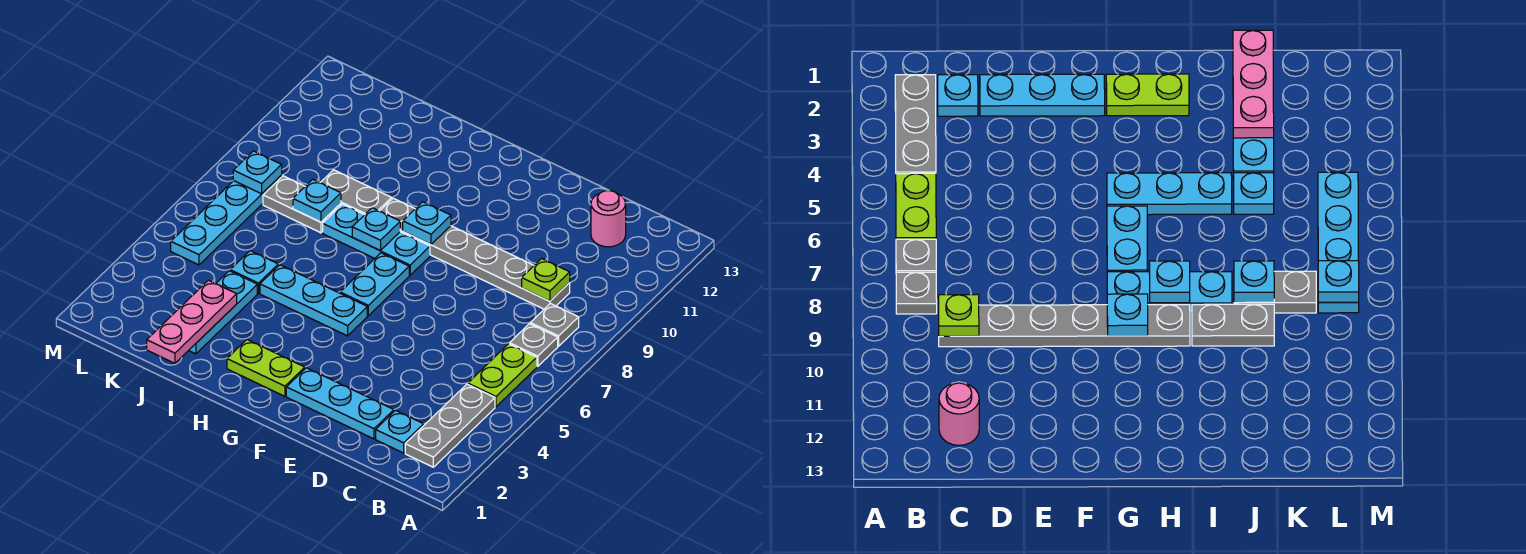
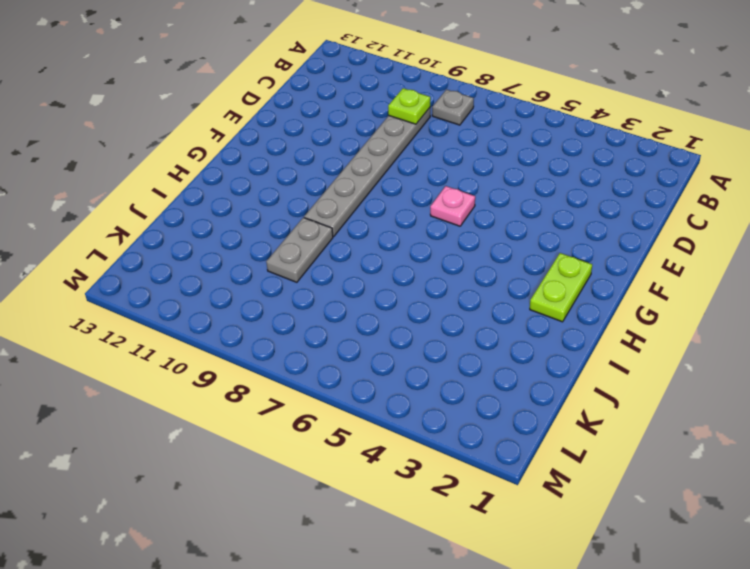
pink 1x1 plate [430,186,475,226] -> none
none -> grey 1x3 plate [405,384,495,467]
none -> lime 1x2 plate [468,344,537,407]
none -> grey 1x1 plate [510,324,558,366]

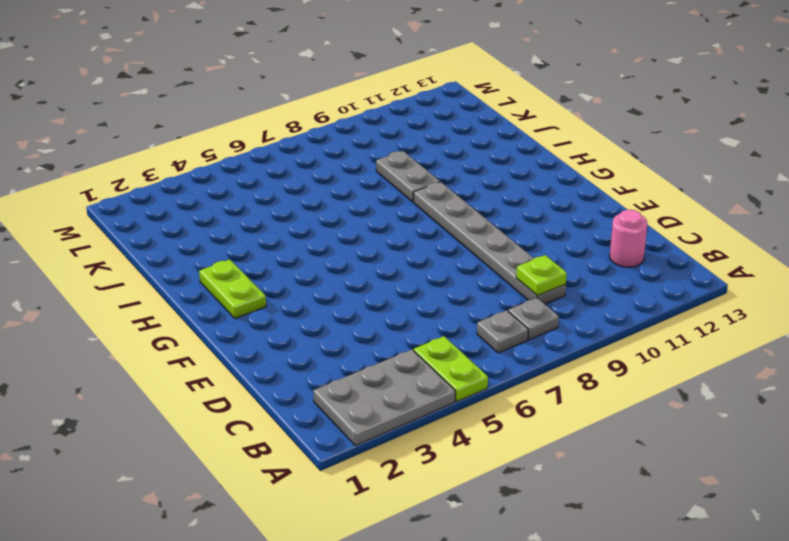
grey 2x3 plate [313,349,455,446] -> grey 1x3 plate [405,384,495,467]
lime 1x2 plate [414,336,488,401] -> lime 1x2 plate turned to [468,344,537,407]
none -> cyan 1x1 plate [376,410,424,453]
none -> cyan 1x3 plate [286,368,394,439]
none -> cyan 1x3 plate [260,265,367,336]

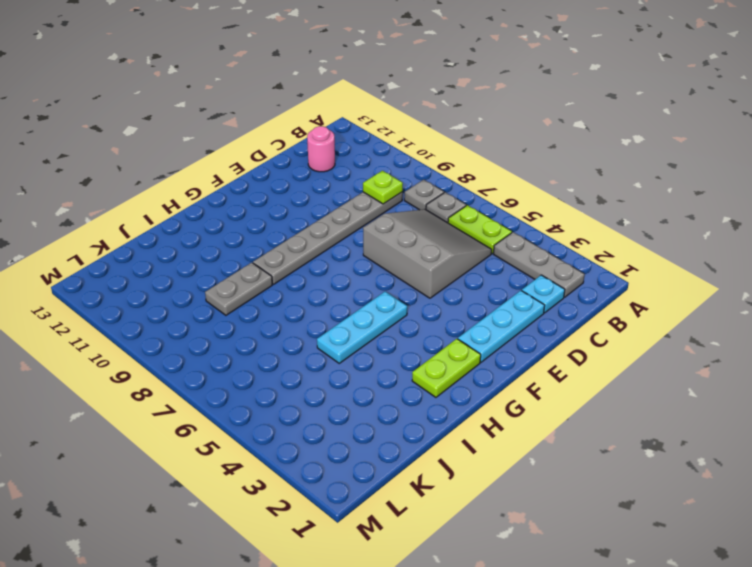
grey 3x3 slope [363,209,492,298] -> none
none -> cyan 1x2 plate [340,253,409,316]
none -> cyan 1x3 plate [323,204,430,275]
none -> cyan 1x3 plate [189,271,257,354]

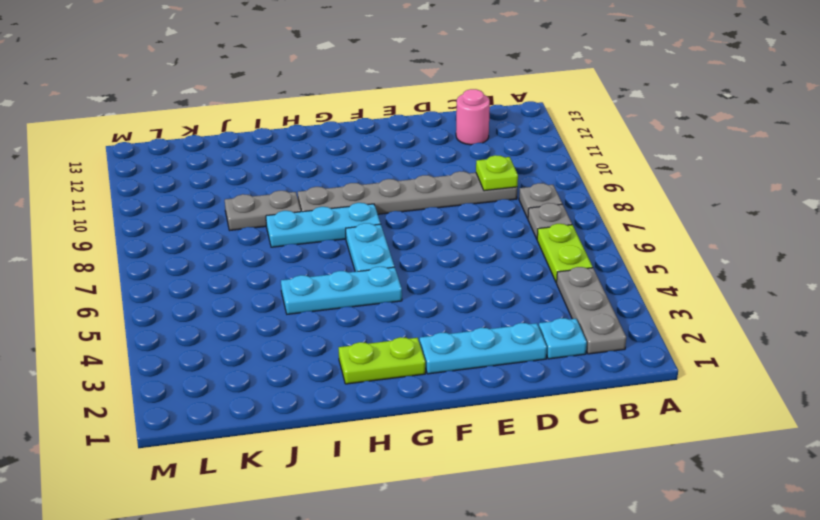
none -> cyan 1x3 plate [189,271,257,354]
none -> cyan 1x1 plate [230,251,278,293]
none -> grey 1x2 plate [263,176,341,233]

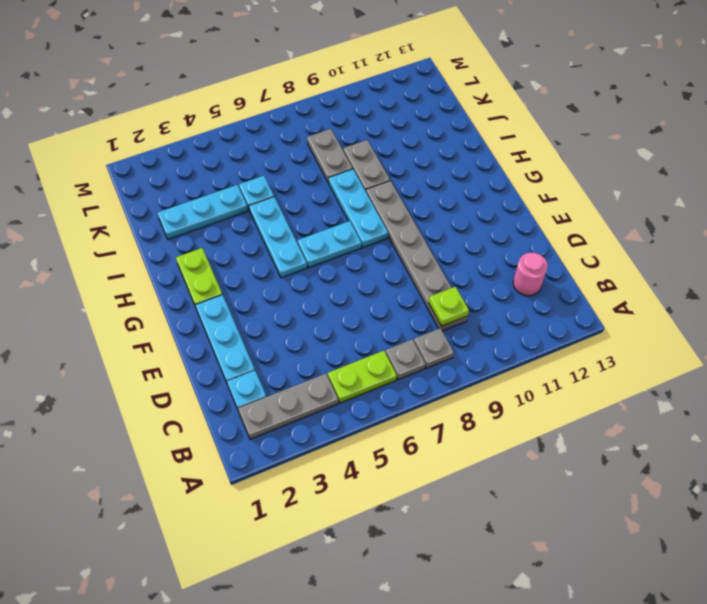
none -> cyan 1x4 plate [171,175,282,265]
none -> cyan 1x1 plate [403,202,451,245]
none -> cyan 1x1 plate [352,208,400,251]

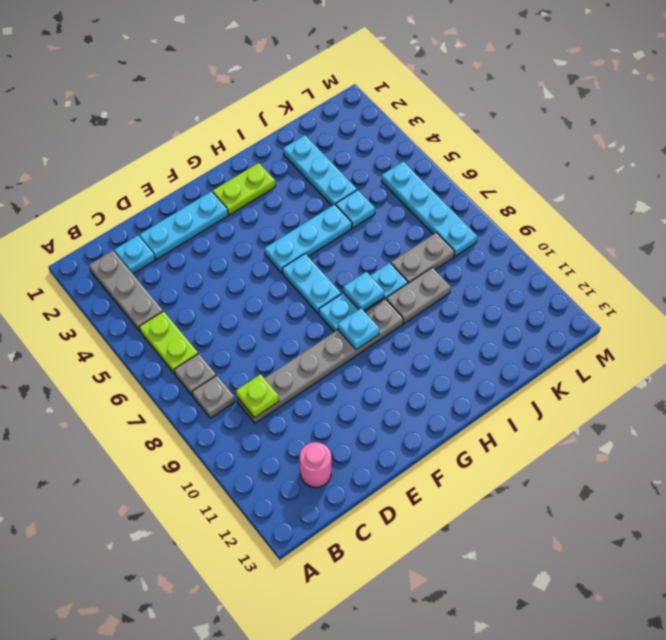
none -> pink 1x3 plate [147,280,237,363]
none -> cyan 1x1 plate [293,179,341,222]
none -> cyan 1x1 plate [233,151,282,194]

